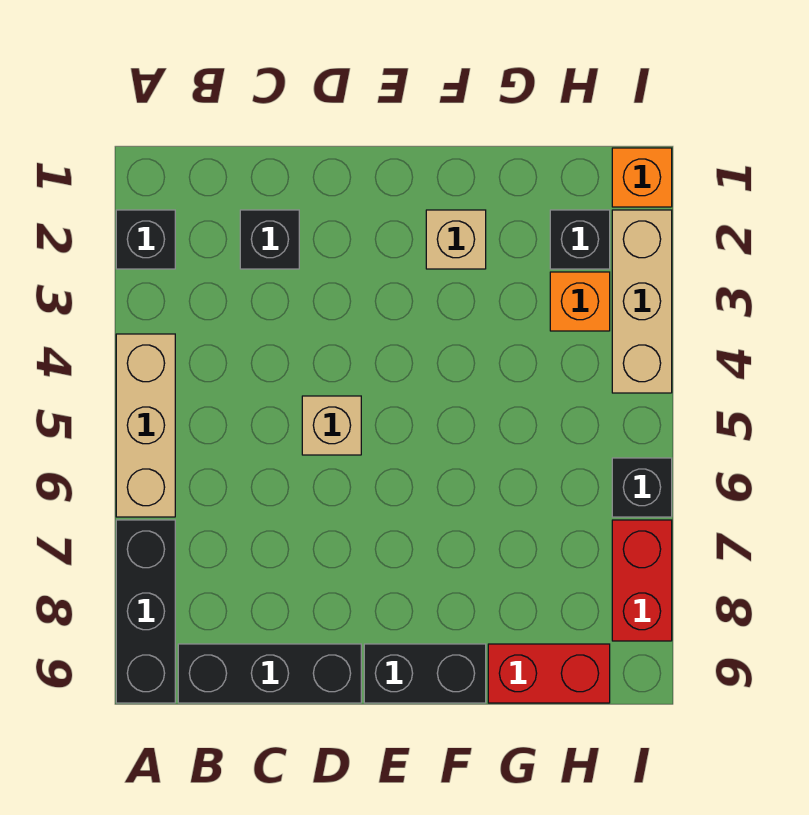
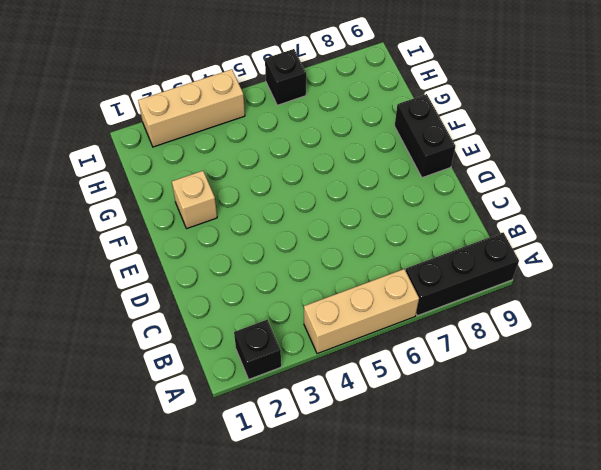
none -> black 1x3 brick [178,644,361,703]
none -> black 1x1 brick [240,210,299,269]
none -> tan 1x1 brick [302,396,361,455]

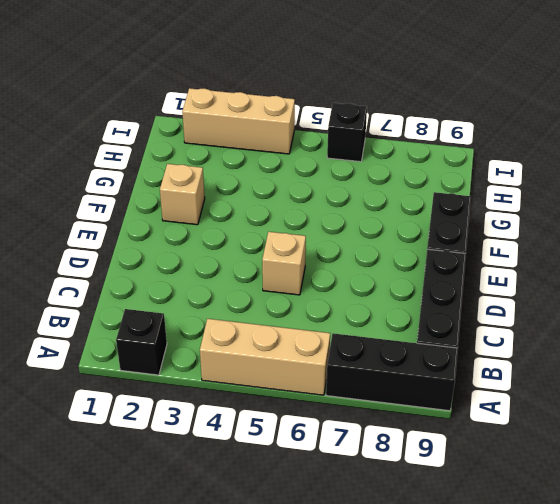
none -> black 1x1 brick [240,210,299,269]
none -> red 1x2 brick [488,644,610,703]
none -> black 1x1 brick [550,210,610,269]

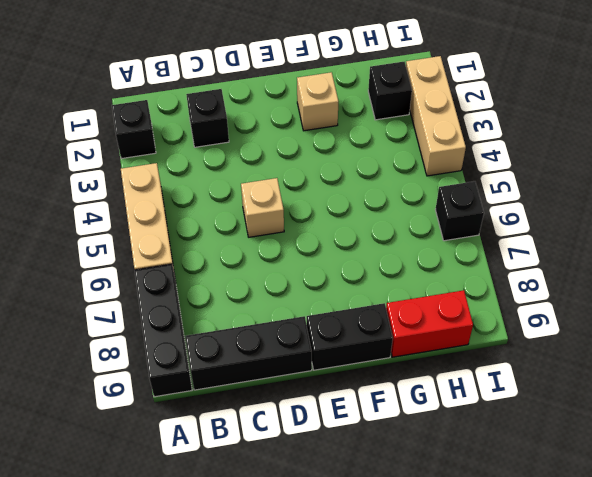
none -> orange 1x1 brick [550,272,610,331]
none -> orange 1x1 brick [612,148,672,207]
none -> red 1x2 brick [612,520,672,641]

